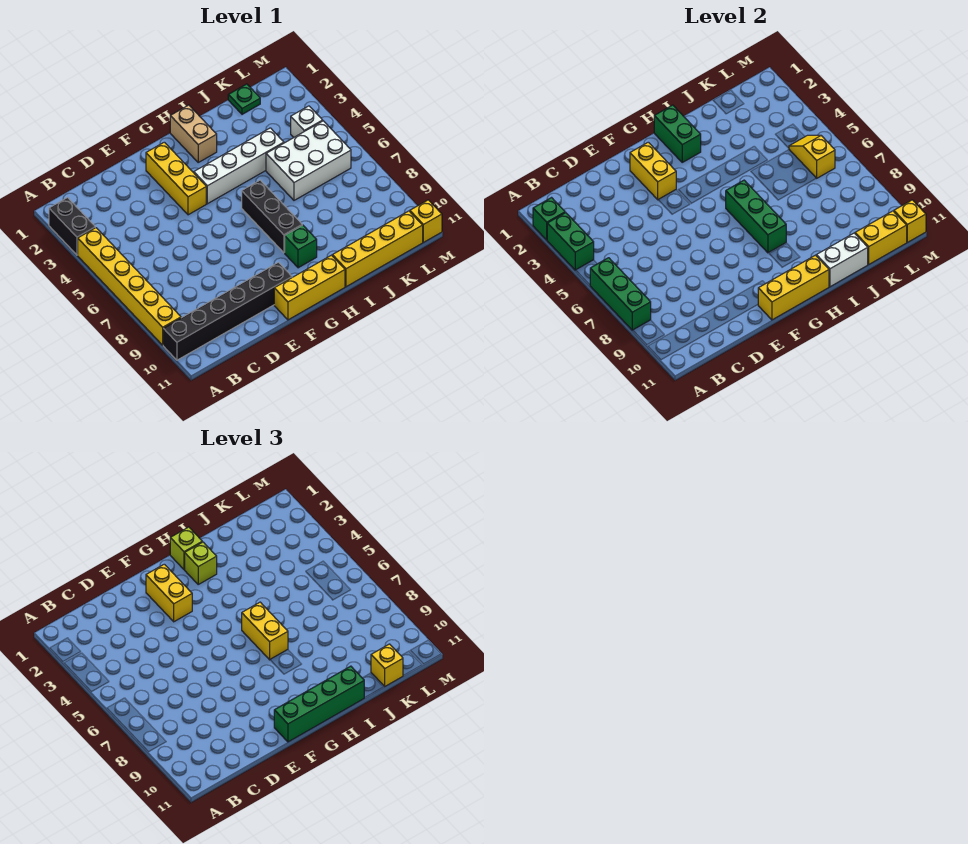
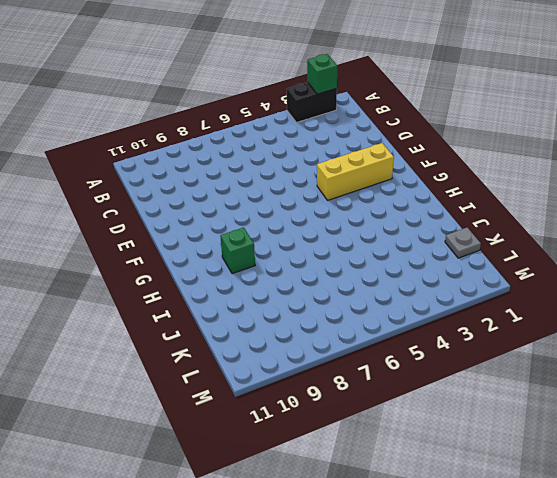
grey 1x1 plate [445,228,481,258] -> green 1x1 plate [228,84,260,114]
none -> yellow 1x6 brick [78,228,181,345]
none -> black 1x6 brick [163,262,292,360]
none -> yellow 1x3 brick [274,255,345,320]
none -> white 1x4 brick [194,128,284,204]

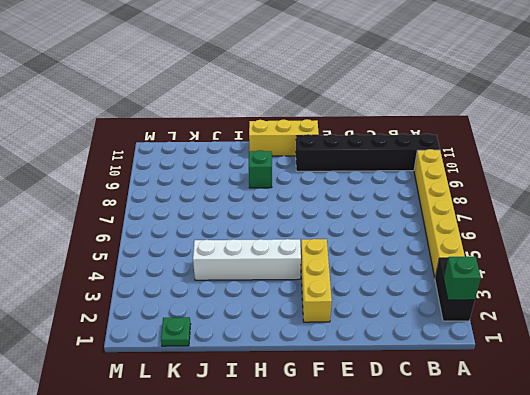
none -> tan 1x2 brick [170,105,217,162]
none -> black 1x3 brick [242,180,302,253]
none -> yellow 1x4 brick [332,211,423,287]
none -> white 2x3 brick [266,121,351,200]

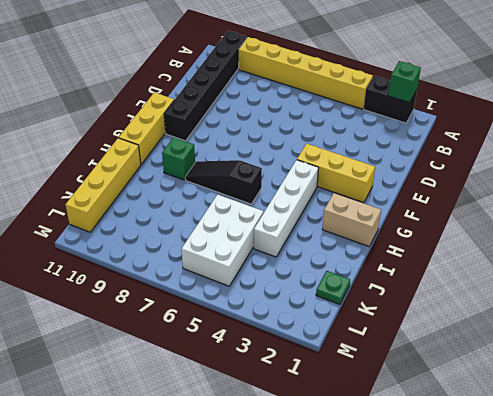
black 1x3 slope [185,160,262,204] -> black 1x3 brick [242,180,302,253]
none -> white 1x1 brick [291,106,323,137]
none -> yellow 1x1 brick [410,200,442,242]
none -> green 1x2 brick [547,213,594,270]
none -> green 1x3 brick [590,258,651,330]

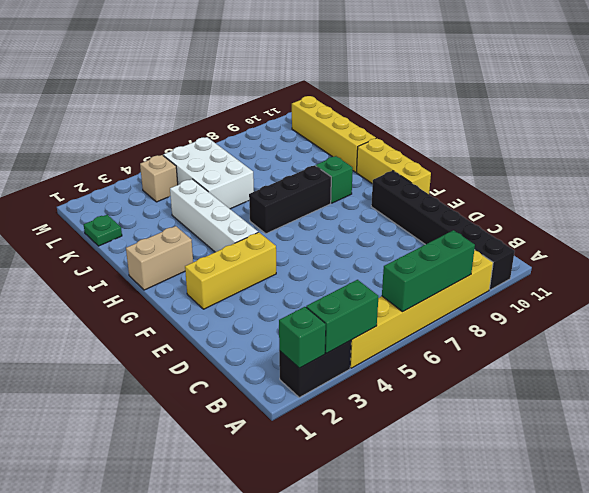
tan 1x1 brick [140,155,178,202] -> white 1x1 brick [291,106,323,137]
none -> yellow 1x1 brick [410,200,442,242]
none -> yellow 1x2 brick [630,142,676,200]
none -> yellow 1x3 brick [758,255,829,320]
none -> green 1x2 brick [654,105,701,162]

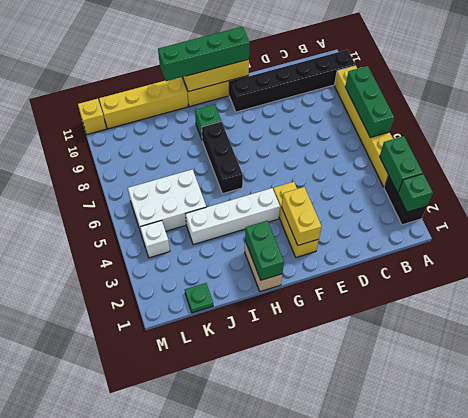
none -> green 1x3 brick [726,180,786,253]
none -> white 1x2 brick [816,233,868,287]
none -> yellow 1x2 brick [855,211,907,264]
none -> yellow 1x2 slope [789,135,835,178]

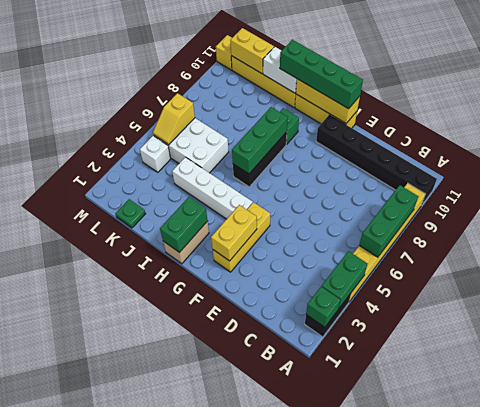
none -> yellow 1x1 brick [894,200,926,242]
none -> yellow 1x2 brick [146,564,192,622]
none -> lime 1x1 brick [170,527,202,569]
none -> lime 1x1 brick [184,542,217,584]

